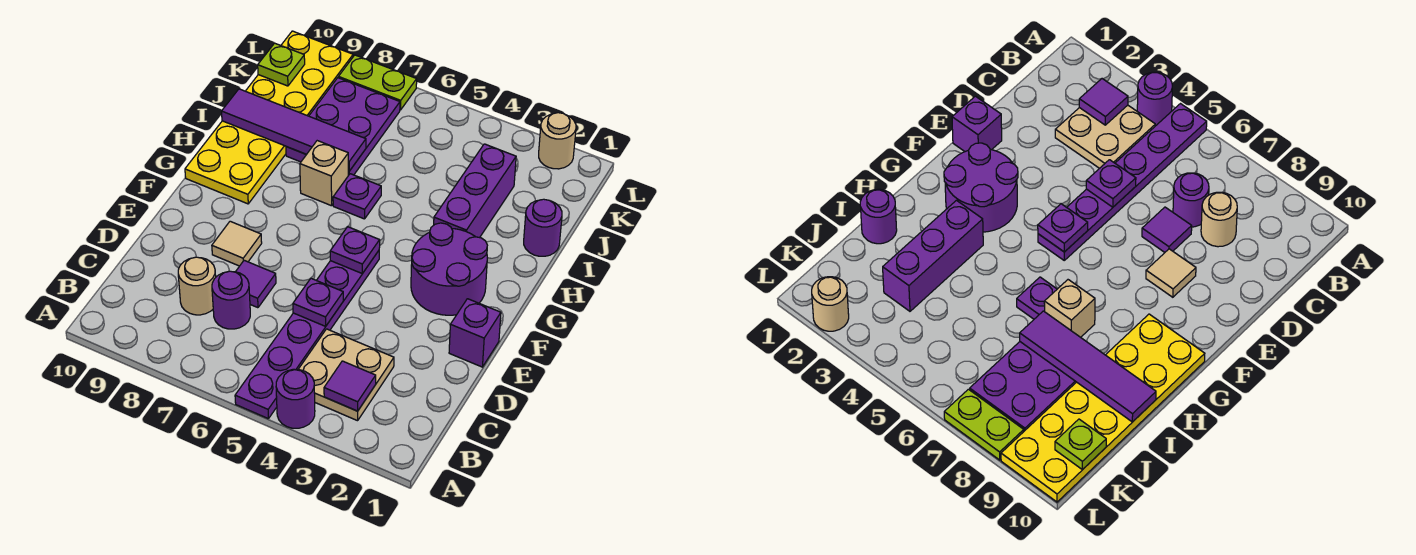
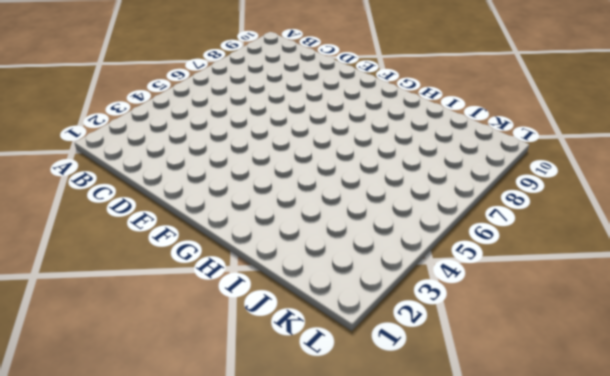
none -> purple 1x1 round brick [276,369,315,428]
none -> purple 1x6 plate [235,251,379,419]
none -> tan 2x2 plate [298,329,394,421]

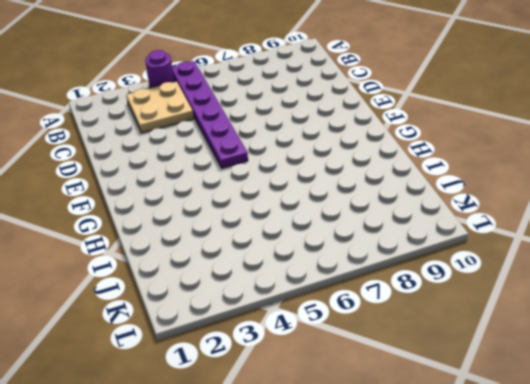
none -> purple 1x1 round brick [212,271,250,329]
none -> tan 1x1 round brick [178,257,216,315]
none -> purple 1x1 tile [236,260,276,308]

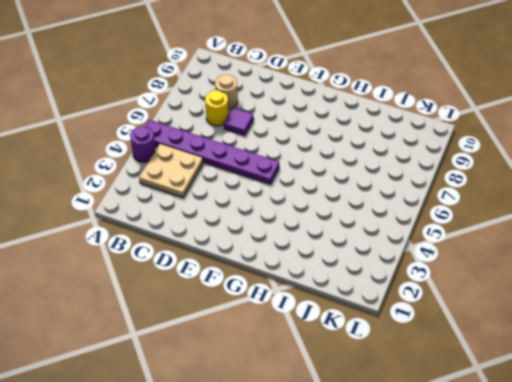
yellow 1x1 round brick [205,90,228,126] -> purple 1x1 round brick [212,271,250,329]
none -> purple 1x1 brick [449,299,501,367]
none -> tan 1x1 tile [212,221,262,266]
none -> purple 2x2 round brick [411,223,487,315]

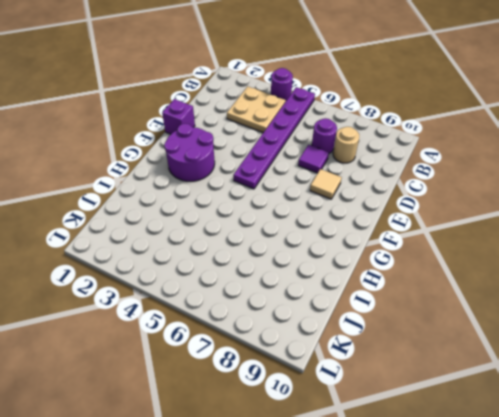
none -> yellow 2x6 plate [185,31,353,204]
none -> purple 1x3 brick [434,144,516,238]
none -> purple 1x1 plate [333,174,381,219]

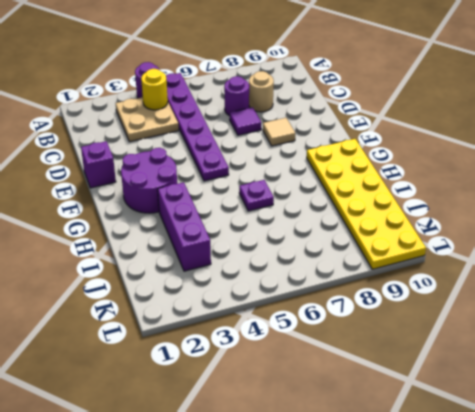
yellow 1x1 round brick [141,69,168,110] -> none
none -> tan 1x1 brick [300,141,348,206]
none -> purple 1x1 round brick [524,199,562,256]
none -> purple 2x3 plate [286,78,400,175]

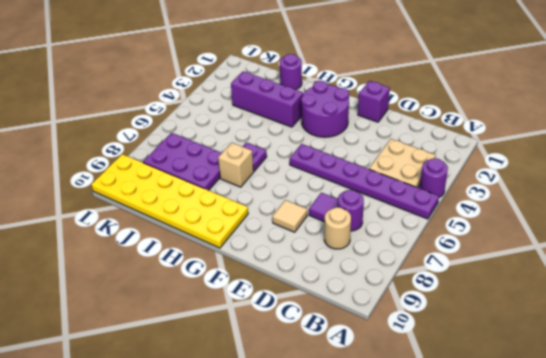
none -> tan 1x1 round brick [539,113,576,169]
none -> lime 1x2 plate [338,55,417,110]
none -> purple 1x1 tile [324,361,376,411]

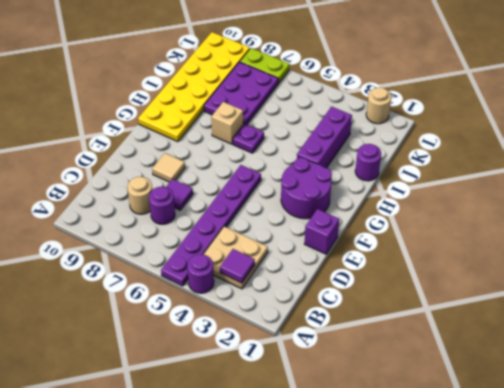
none -> purple 1x1 plate [293,278,343,326]
none -> purple 1x1 plate [330,227,380,273]
none -> purple 1x4 tile [222,89,366,171]

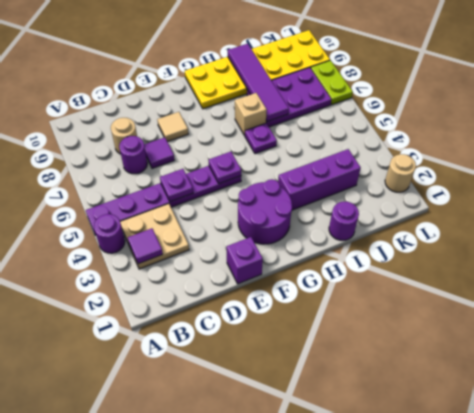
none -> lime 1x1 plate [258,43,305,86]

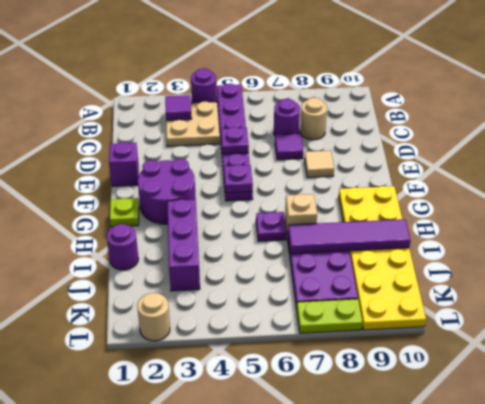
lime 1x1 plate [110,198,139,227] -> lime 1x1 plate moved to [258,43,305,86]

